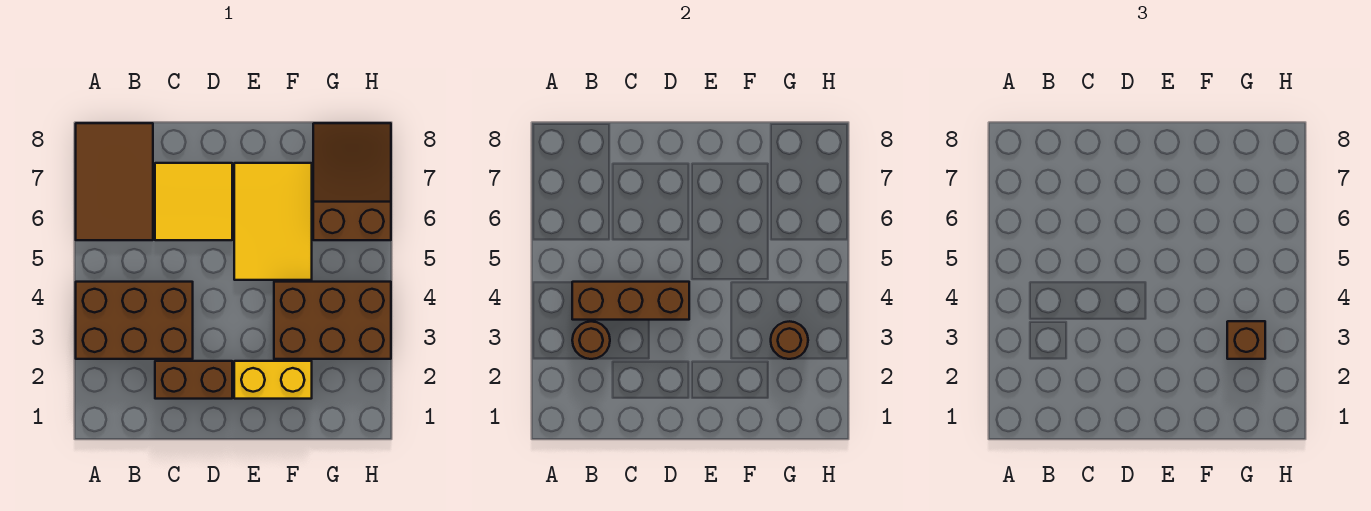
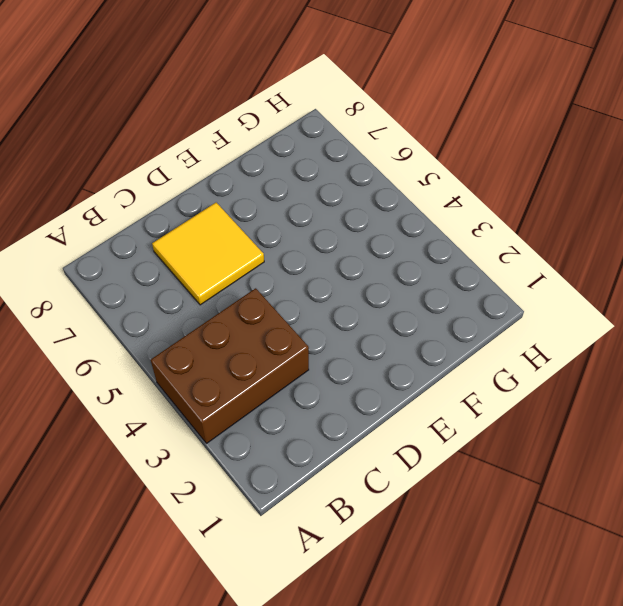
none -> brown 2x3 tile [76,123,153,240]
none -> brown 1x2 brick [155,361,232,399]
none -> yellow 1x2 brick [234,361,312,399]

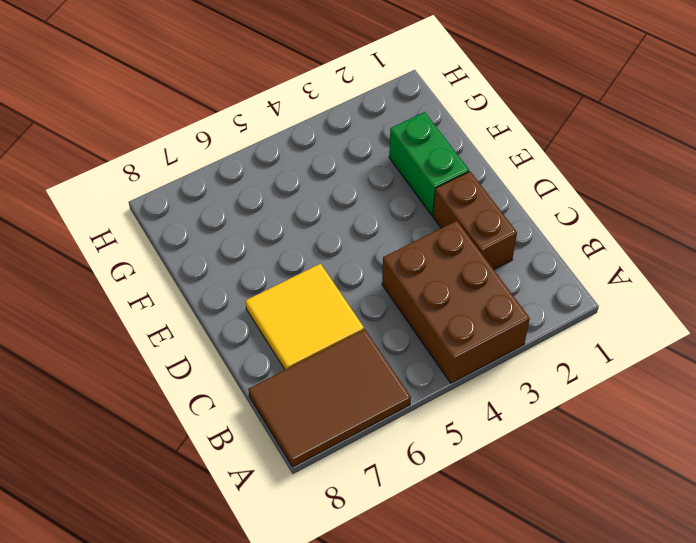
green 1x2 brick [389,112,469,215] -> yellow 1x2 brick [234,361,312,399]
none -> yellow 2x3 tile [234,163,312,280]
none -> brown 2x3 brick [274,282,391,359]
none -> brown 2x3 slope [313,123,391,240]

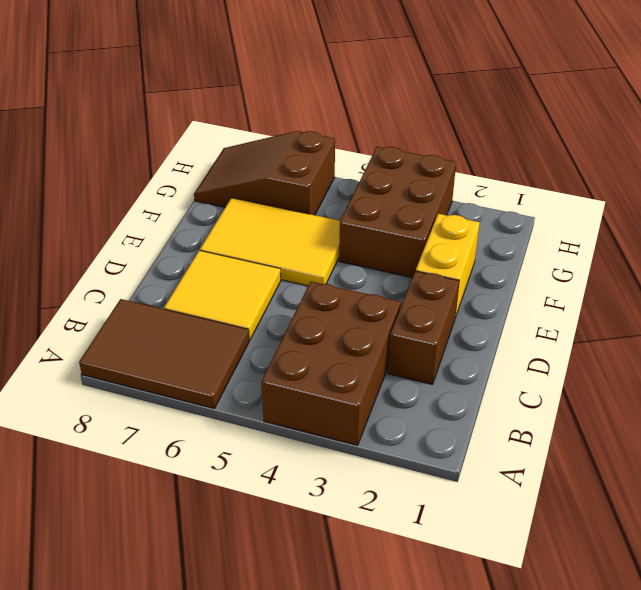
none -> brown 1x1 round brick [572,321,610,359]
none -> brown 1x3 brick [572,282,689,320]
none -> brown 1x1 round brick [771,321,808,359]

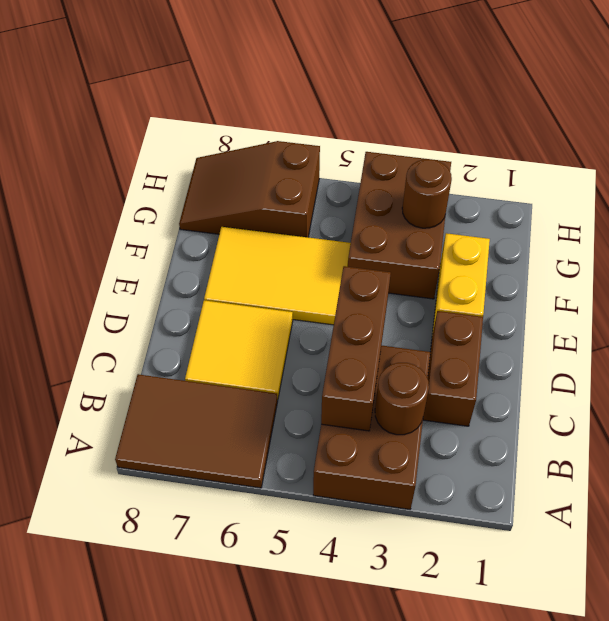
none -> brown 1x1 brick [1227,321,1265,359]

